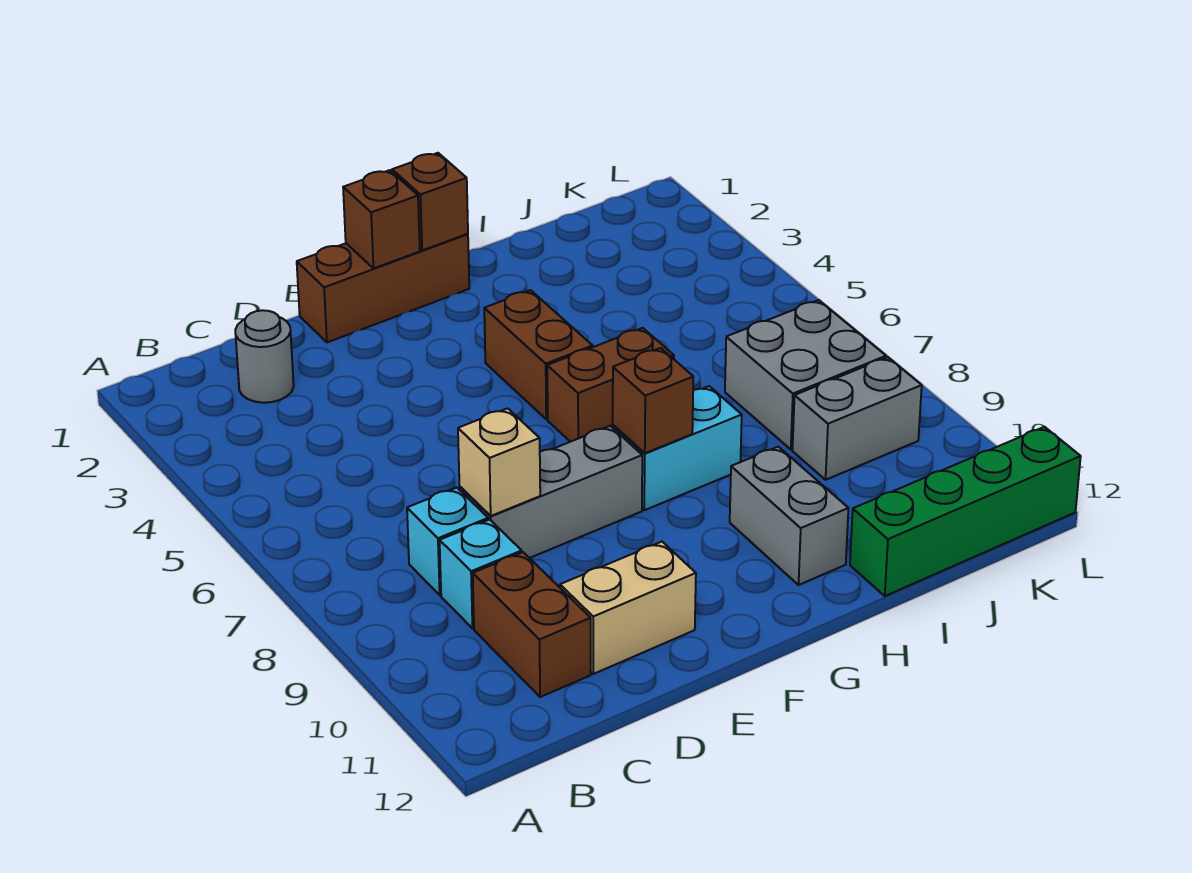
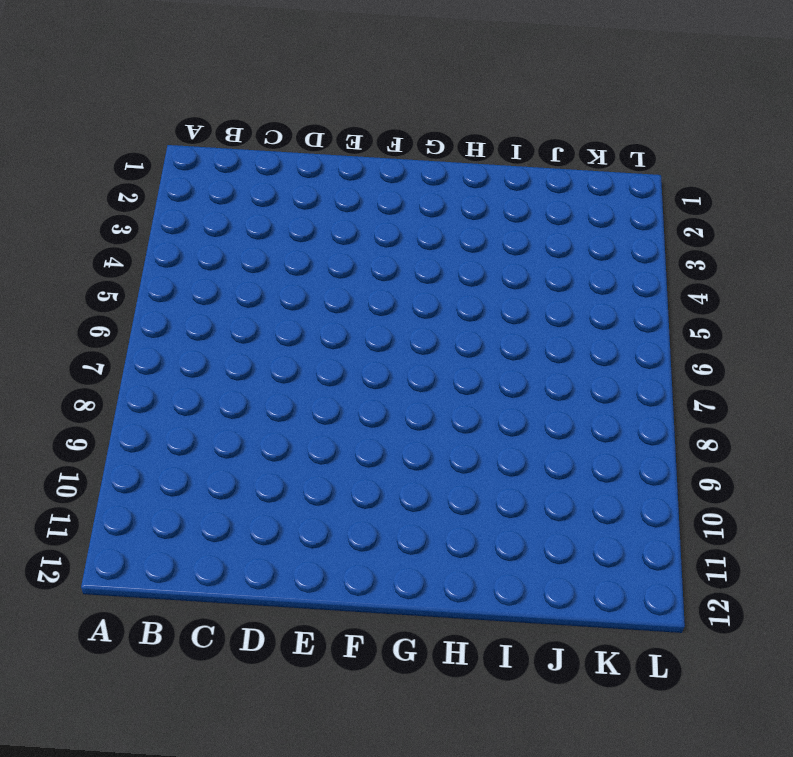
none -> grey 1x1 round brick [235,310,294,403]
none -> cyan 1x1 brick [407,488,488,595]
none -> cyan 1x1 brick [440,520,522,628]

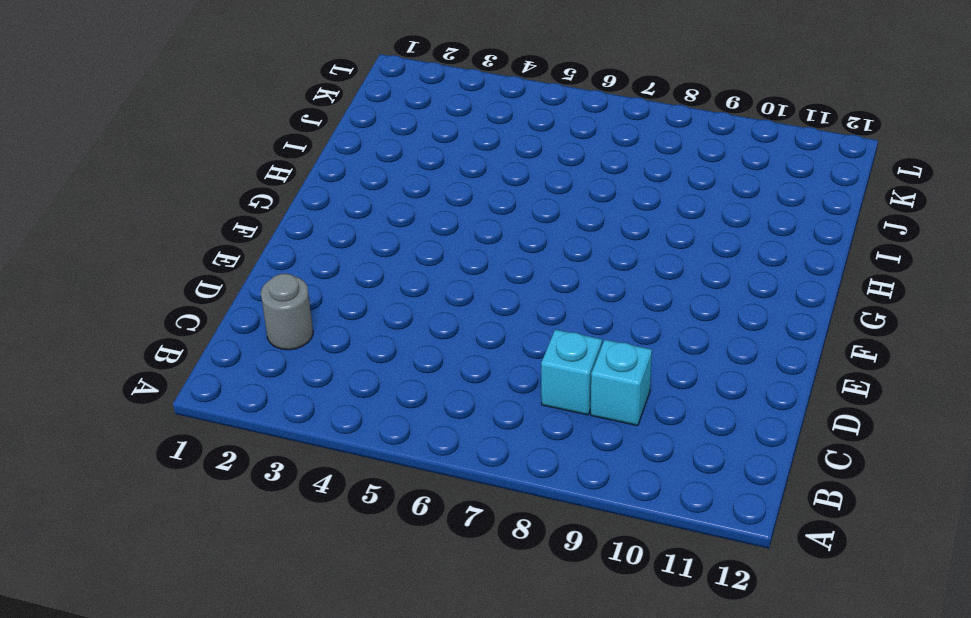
none -> brown 1x2 brick [473,552,591,697]
none -> grey 1x3 brick [459,426,642,558]
none -> tan 1x2 brick [560,542,696,674]

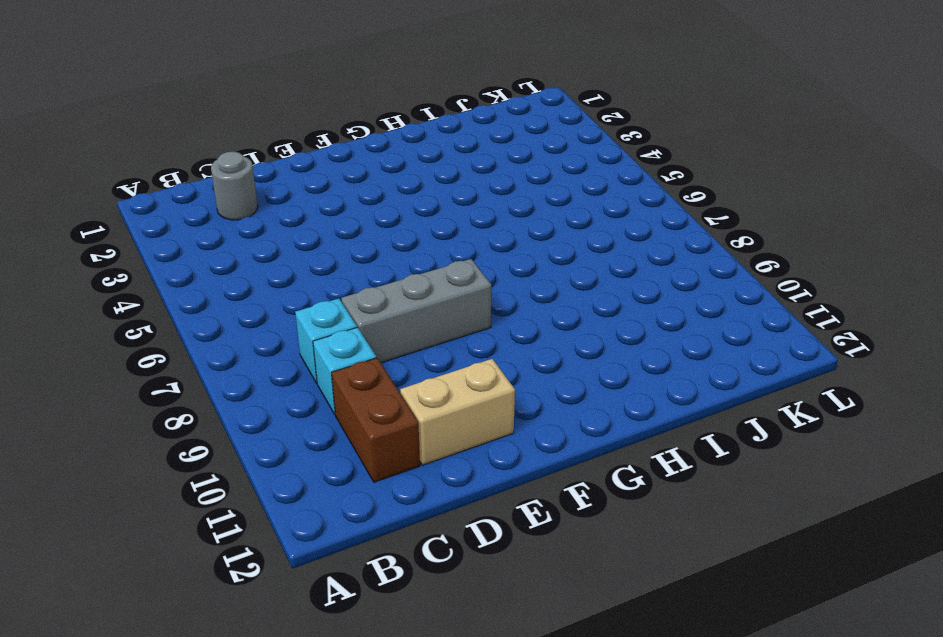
none -> brown 1x3 brick [297,234,469,342]
none -> brown 1x2 brick [484,290,593,419]
none -> brown 1x2 brick [547,328,674,442]

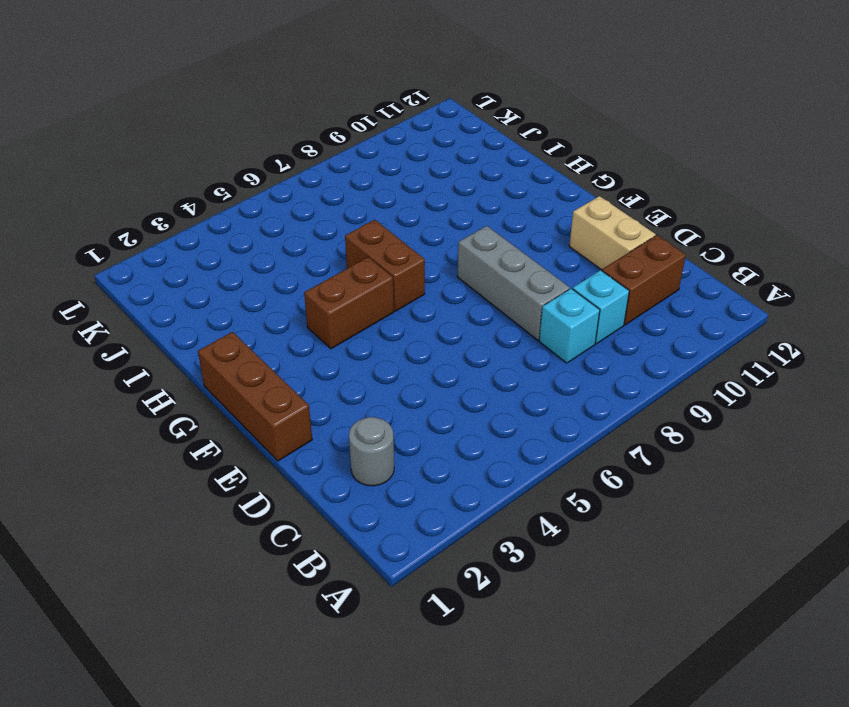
none -> cyan 1x2 brick [613,386,742,510]
none -> grey 1x2 brick [730,447,848,585]
none -> green 1x4 brick [850,427,1081,596]

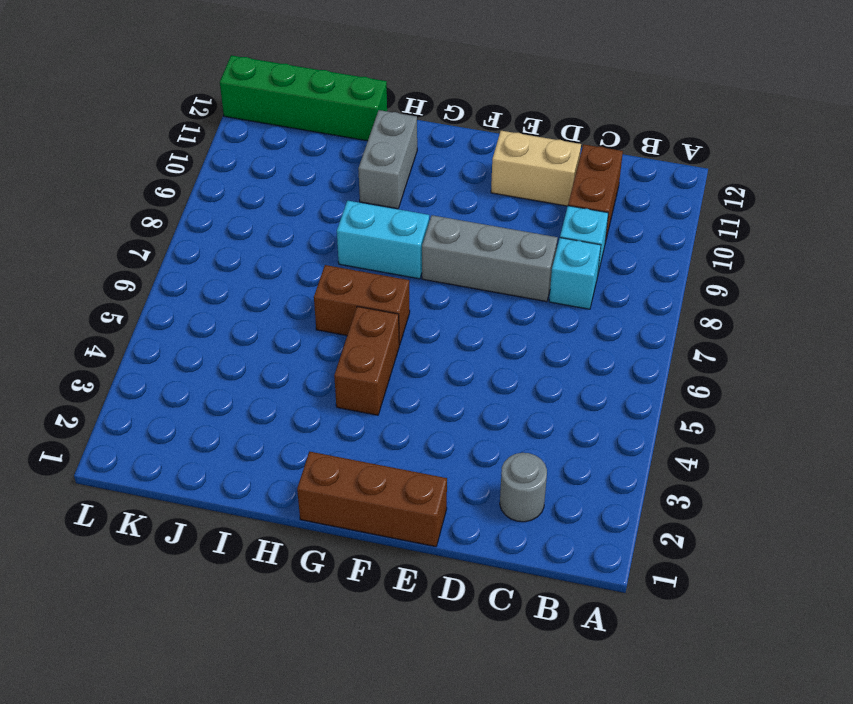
none -> grey 2x2 brick [725,300,886,449]
none -> grey 1x2 brick [792,357,922,480]
none -> tan 1x1 brick [458,408,540,516]

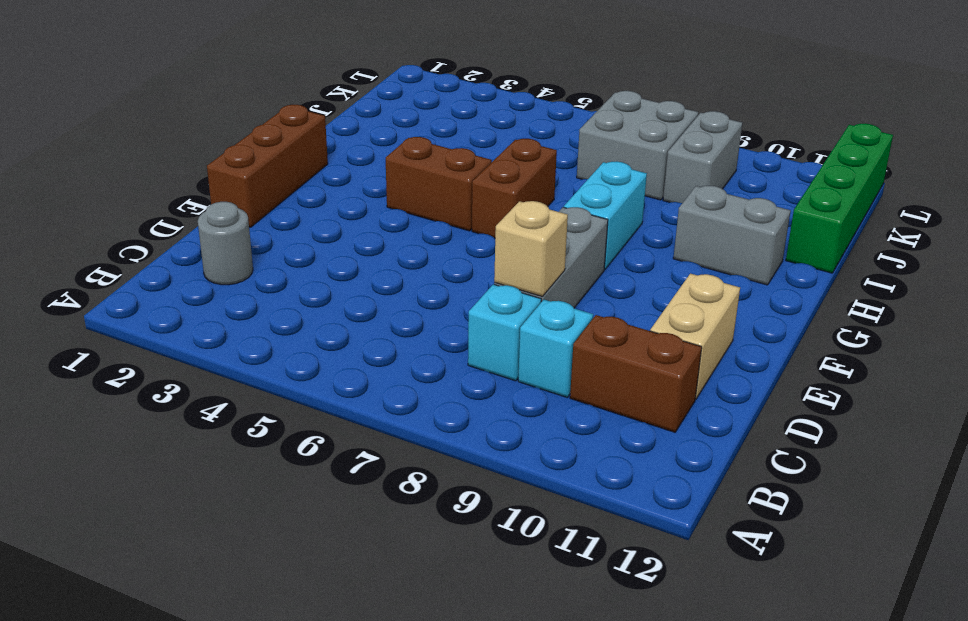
none -> brown 1x1 brick [343,170,420,268]
none -> brown 1x1 brick [392,153,468,250]
none -> brown 1x1 brick [613,348,693,453]

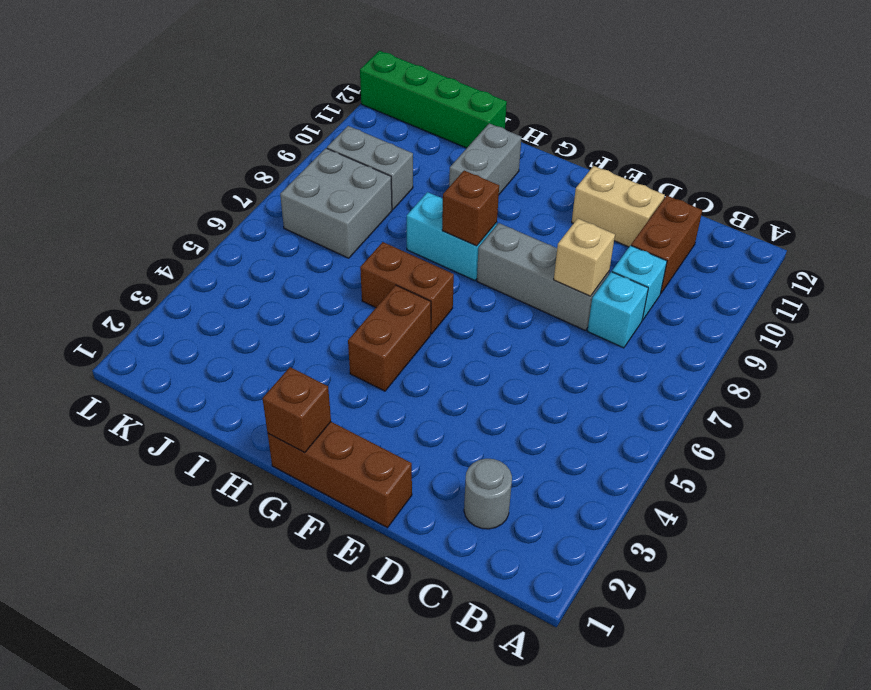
none -> brown 1x1 brick [343,170,420,268]

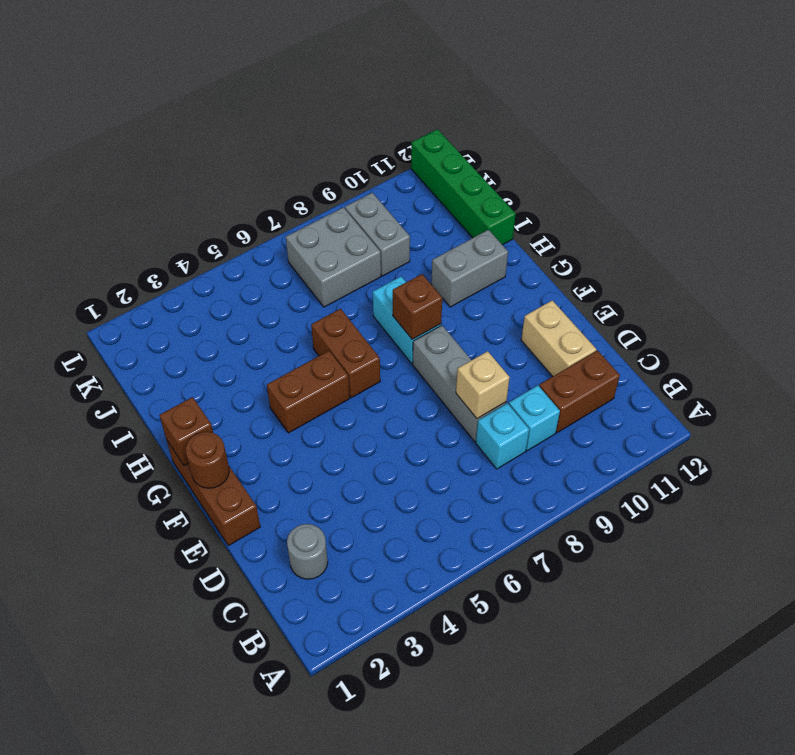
brown 1x1 round brick [186,432,229,488] -> brown 1x1 brick [343,170,420,268]

